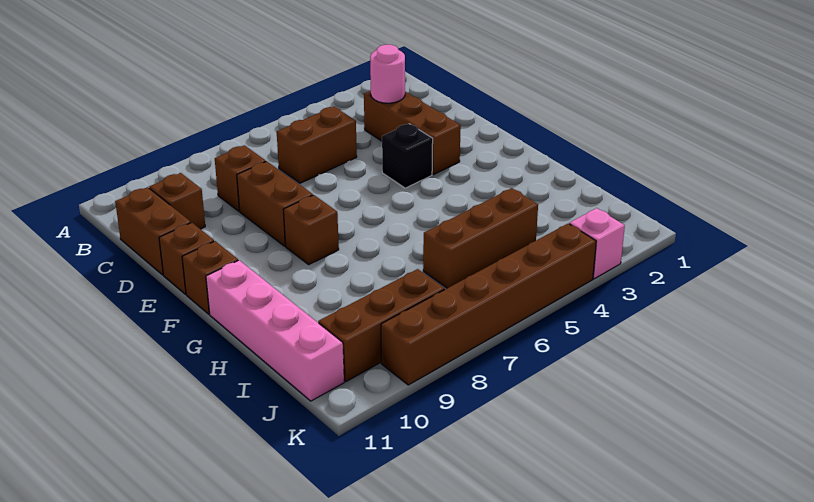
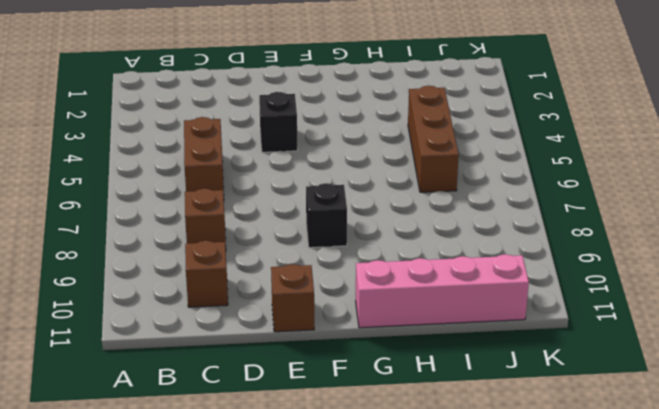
black 1x1 brick [306,183,347,248] -> brown 1x1 brick [284,195,339,264]
none -> brown 1x3 brick [364,91,461,175]
none -> brown 1x2 brick [115,187,191,275]
none -> brown 1x2 brick [237,161,313,246]

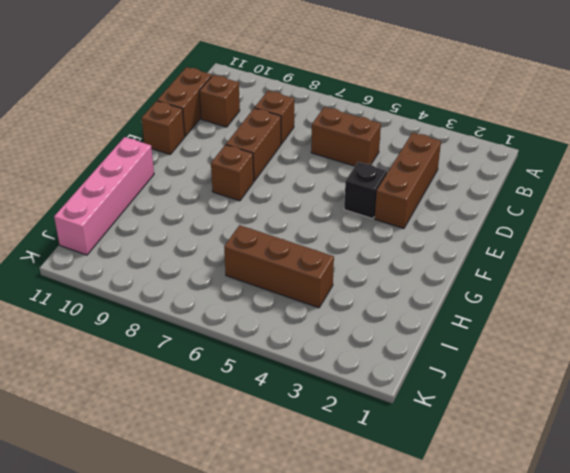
none -> brown 1x1 brick [182,241,238,314]
none -> brown 1x3 brick [318,269,445,382]
none -> pink 1x1 brick [570,208,625,279]

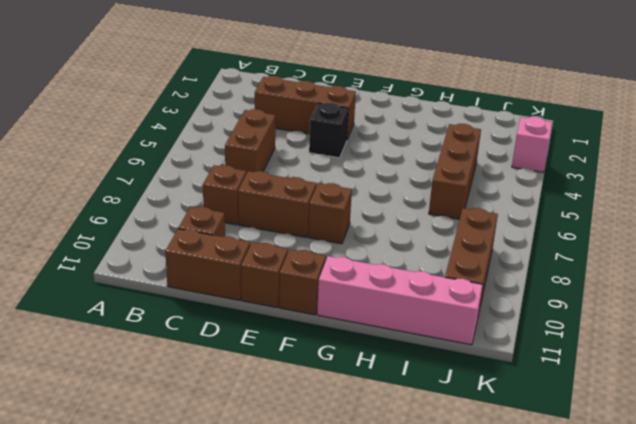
none -> brown 1x6 brick [381,224,596,385]
none -> pink 1x1 round brick [370,45,405,103]

